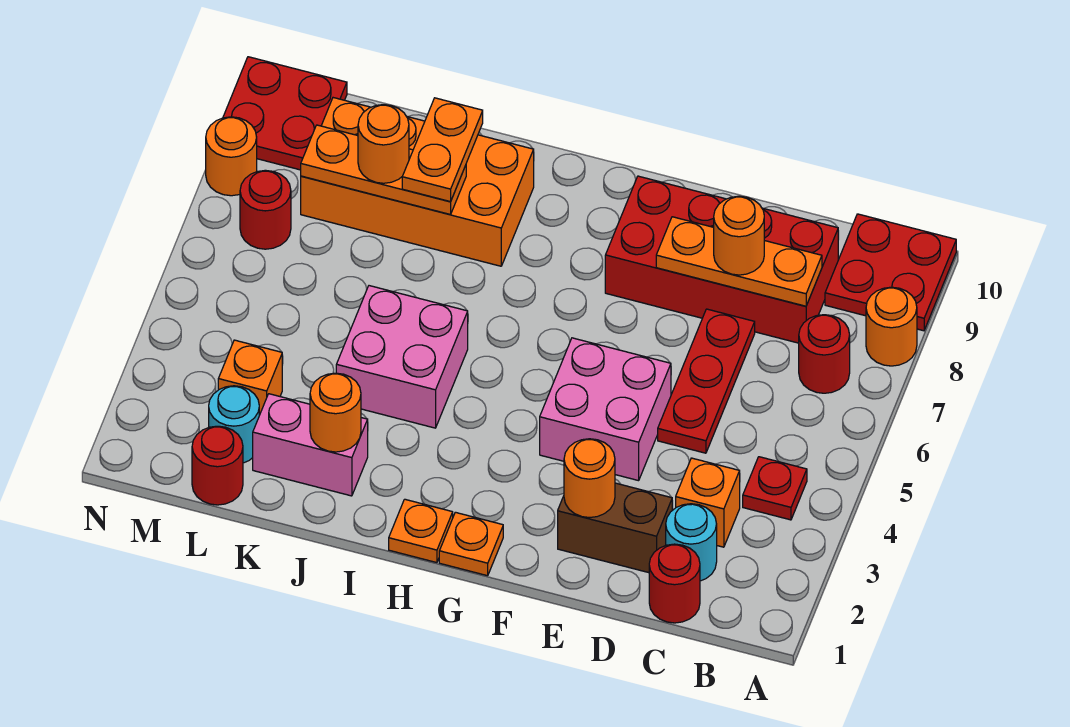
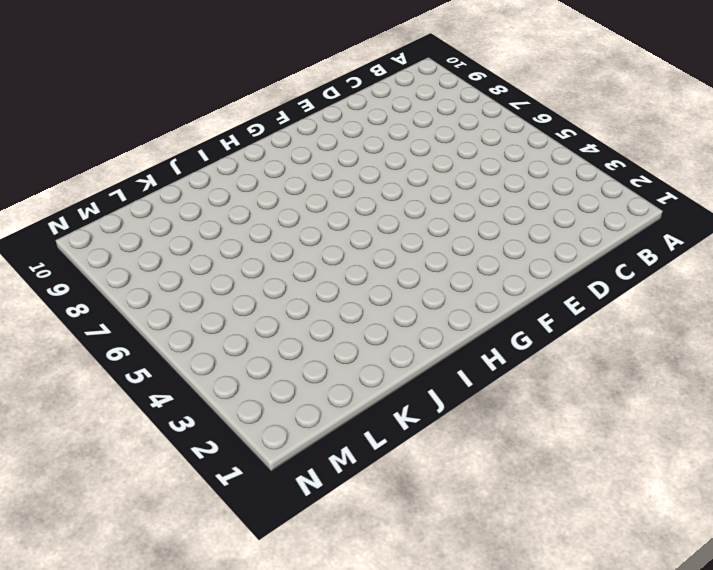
none -> orange 1x1 round brick [866,287,917,366]
none -> red 2x2 plate [825,214,956,331]
none -> red 1x1 plate [743,457,807,520]

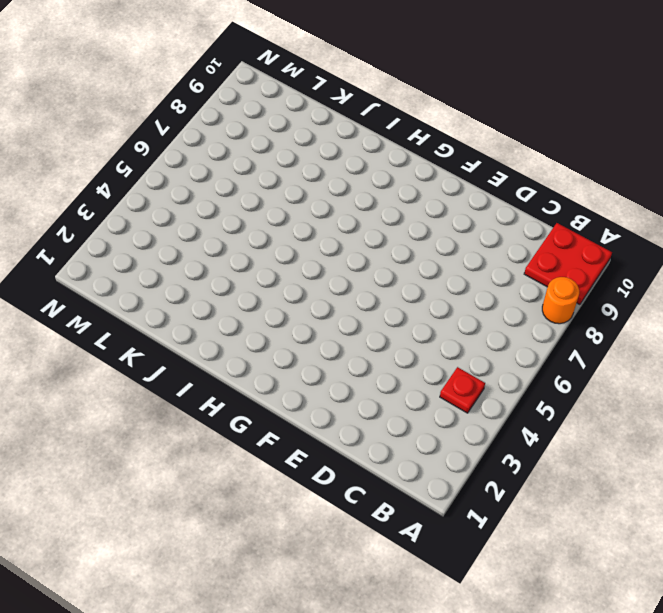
none -> red 1x1 round brick [799,315,850,393]
none -> red 1x1 round brick [649,544,700,623]
none -> cyan 1x1 round brick [666,504,717,581]

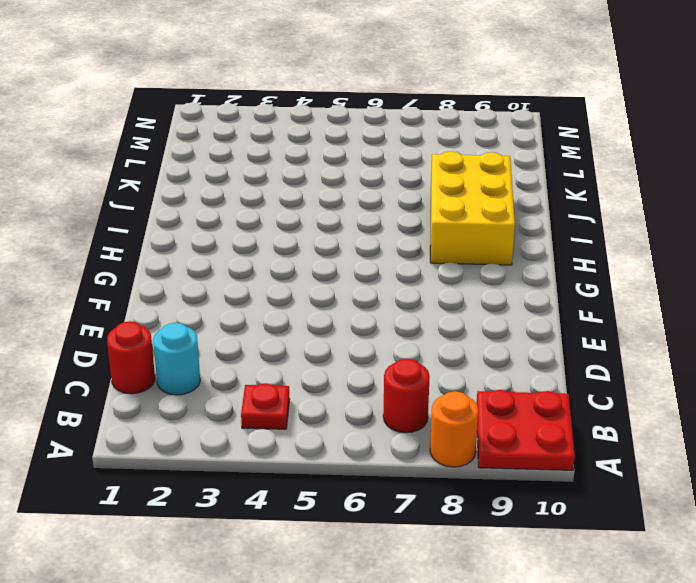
yellow 2x3 brick [430,151,515,265] -> orange 2x4 brick [301,98,534,266]
none -> orange 1x1 brick [676,458,740,547]
none -> red 2x4 brick [605,176,838,343]
none -> brown 1x2 brick [558,483,672,573]

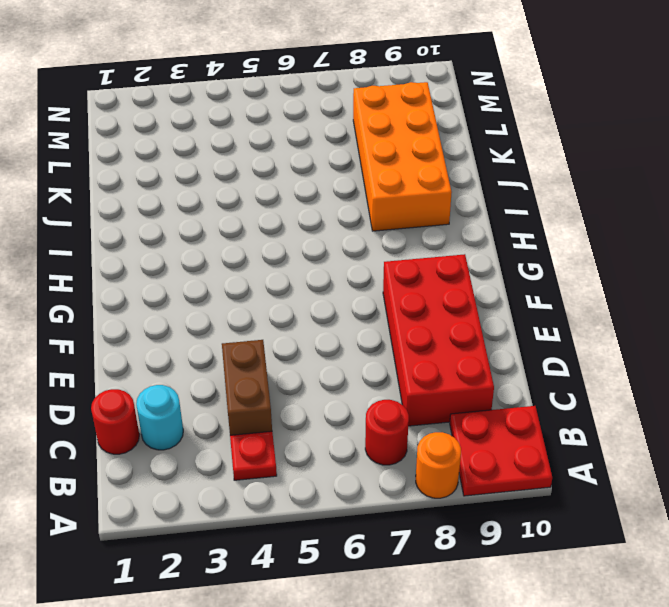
brown 1x2 brick [222,340,272,435] -> brown 1x2 brick moved to [558,483,672,573]
none -> orange 1x1 brick [676,458,740,547]
none -> red 1x3 plate [658,309,755,453]
none -> pink 2x2 brick [540,338,671,481]

